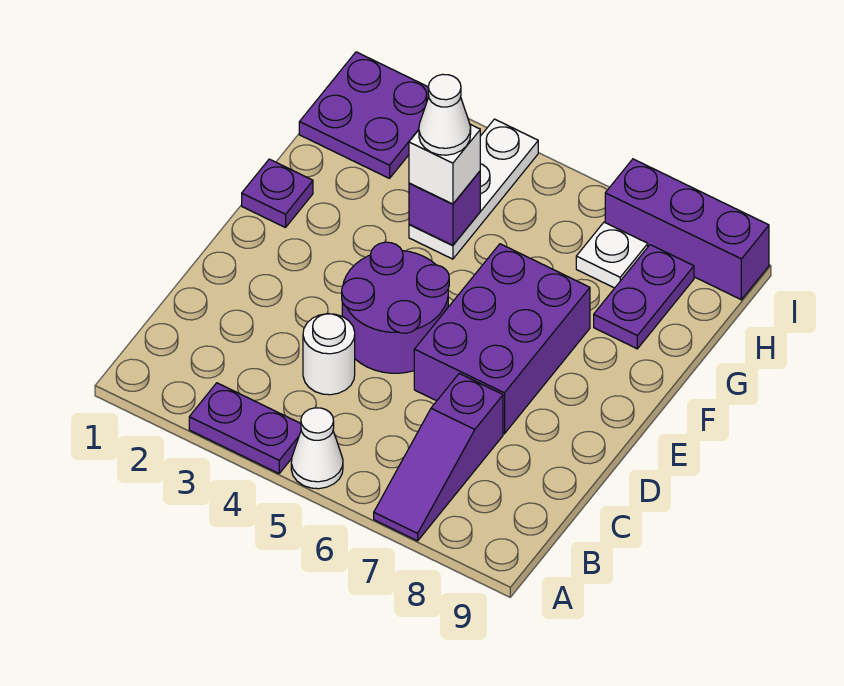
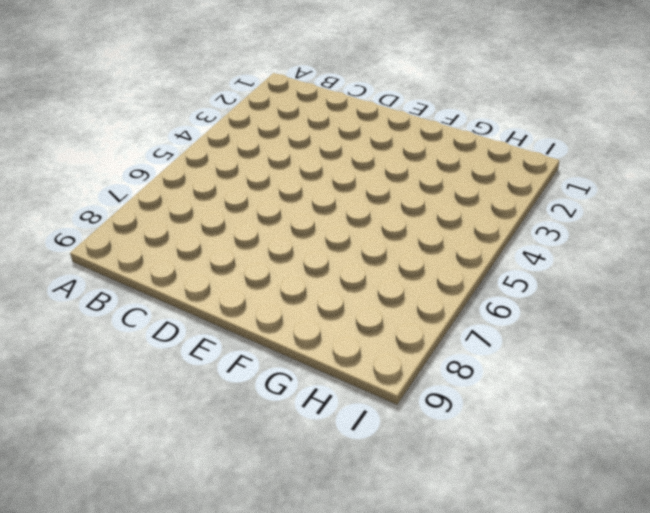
none -> purple 1x2 plate [189,383,301,473]
none -> white 1x1 cone [291,408,343,489]
none -> purple 1x3 slope [374,373,503,541]

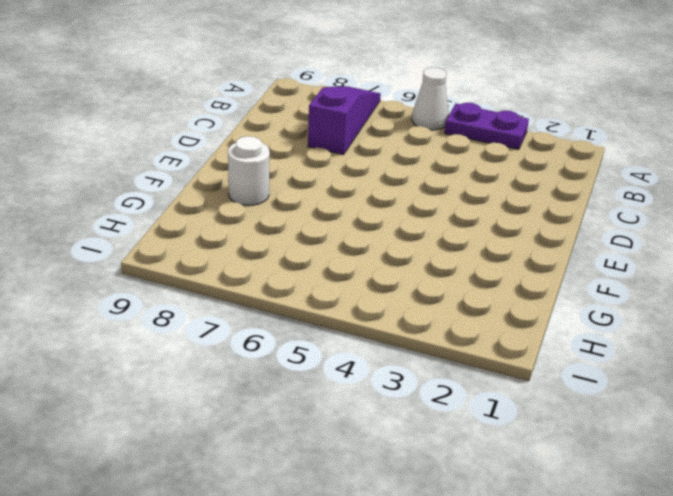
white 1x1 round brick [228,136,270,205] -> white 1x1 round brick moved to [303,314,355,395]
none -> purple 2x2 round brick [342,242,449,373]
none -> purple 2x3 brick [414,244,590,434]
none -> purple 1x1 plate [242,159,313,228]

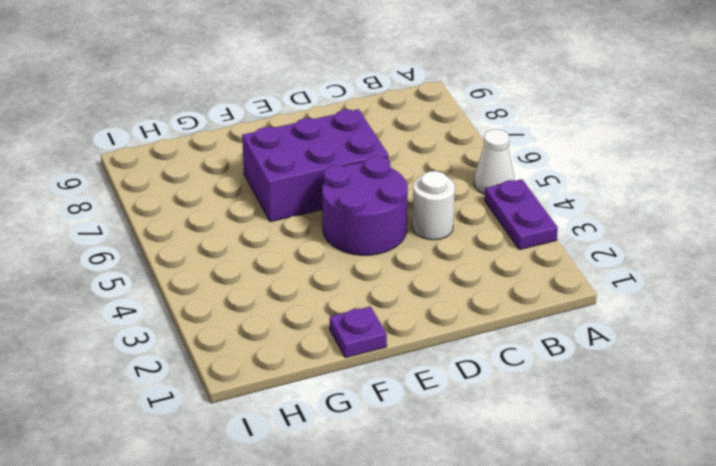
none -> purple 1x3 slope [374,373,503,541]
none -> white 1x3 plate [409,119,538,259]
none -> purple 1x2 plate [594,245,694,349]

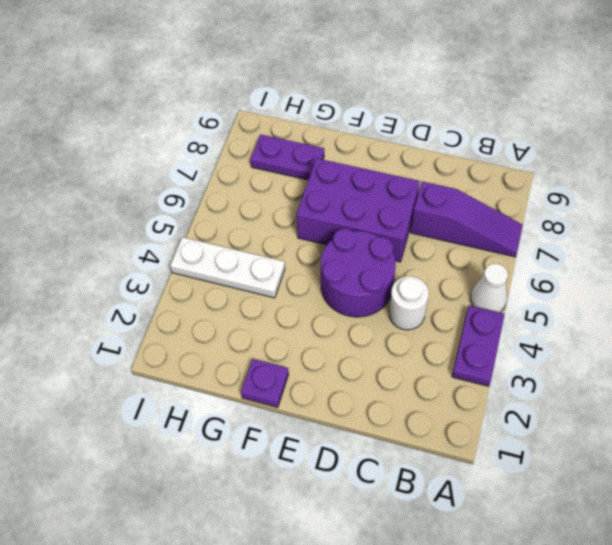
none -> purple 2x2 plate [299,52,429,178]
none -> white 1x1 plate [576,222,648,288]
none -> purple 1x3 brick [605,159,769,300]

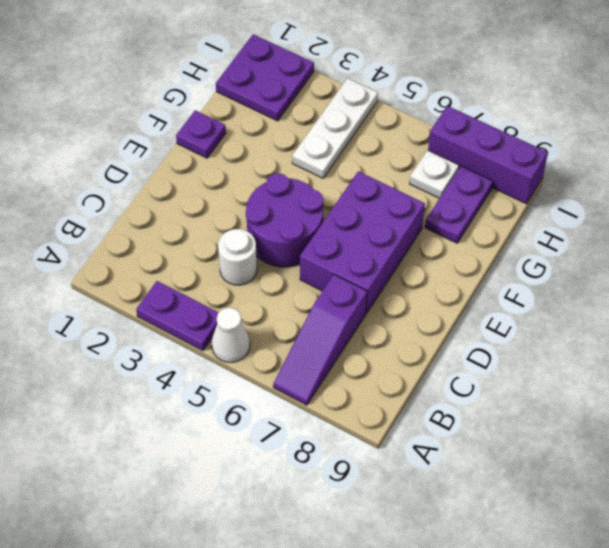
none -> purple 1x1 brick [409,171,480,245]
none -> white 1x1 brick [409,124,480,204]
none -> white 1x1 cone [419,74,471,155]

